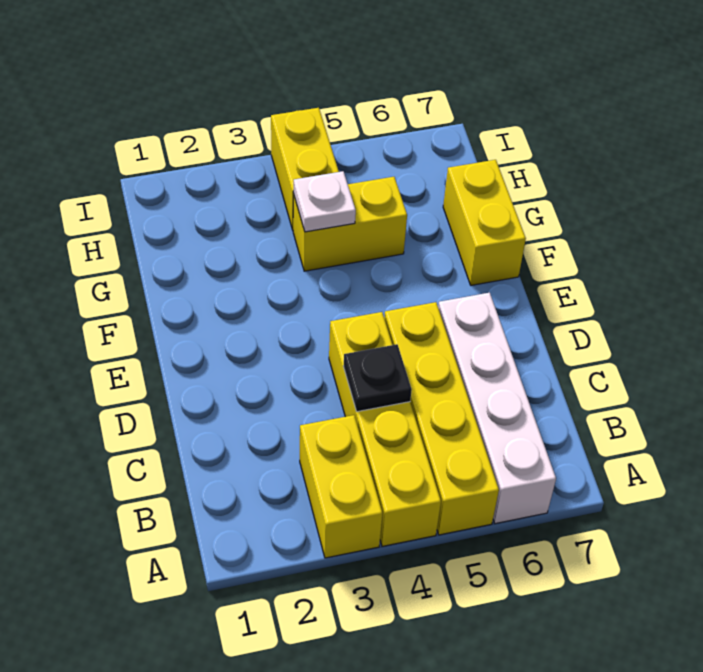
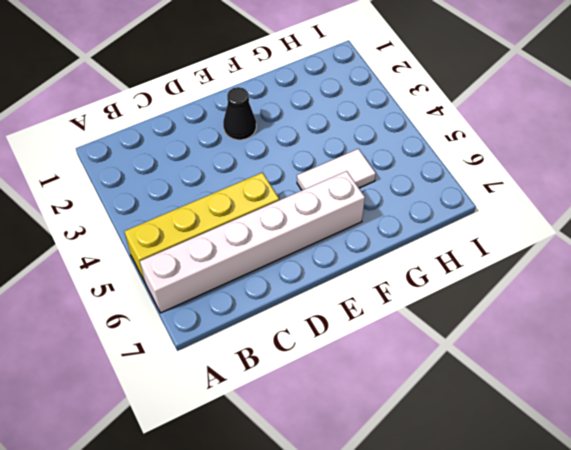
white 1x6 brick [140,171,365,313] -> white 1x4 brick [438,293,556,524]
black 1x1 cone [223,87,256,140] -> none
white 1x2 tile [297,149,376,190] -> yellow 1x2 brick [293,177,407,271]
none -> yellow 1x2 brick [300,415,382,558]
none -> yellow 1x4 brick [329,312,441,546]

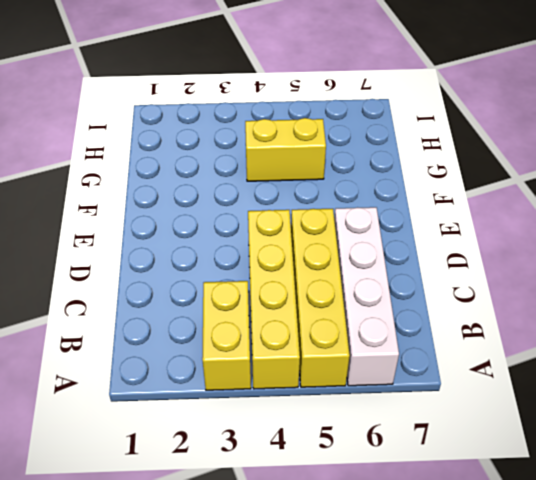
none -> yellow 1x2 brick [443,160,526,285]
none -> yellow 1x2 brick [271,108,339,230]

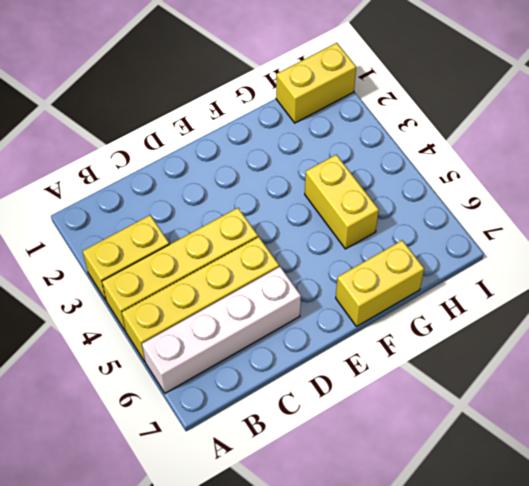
yellow 1x2 brick [276,43,356,123] -> yellow 1x2 brick moved to [271,108,339,230]
none -> black 1x1 plate [343,344,412,412]
none -> white 1x1 plate [293,171,356,232]

